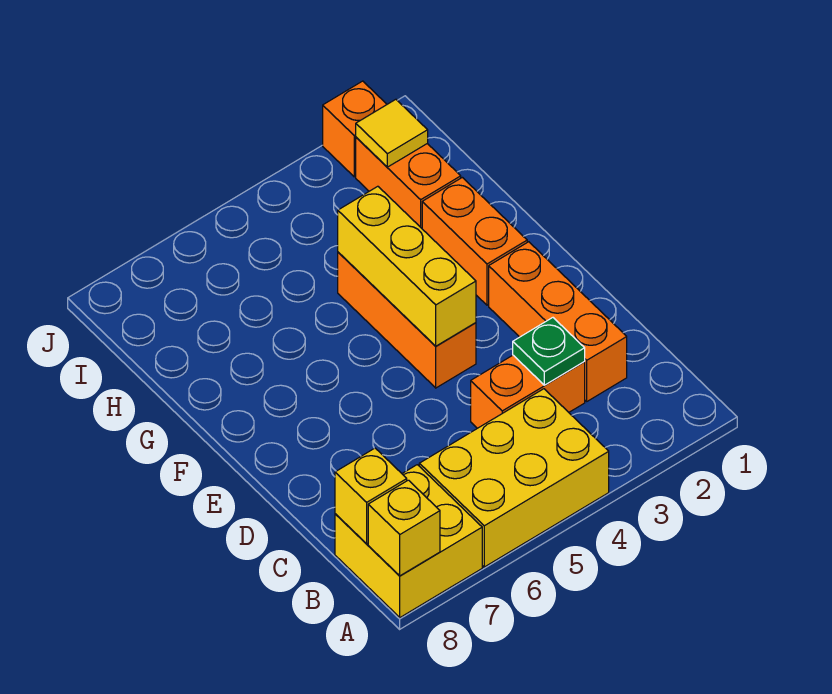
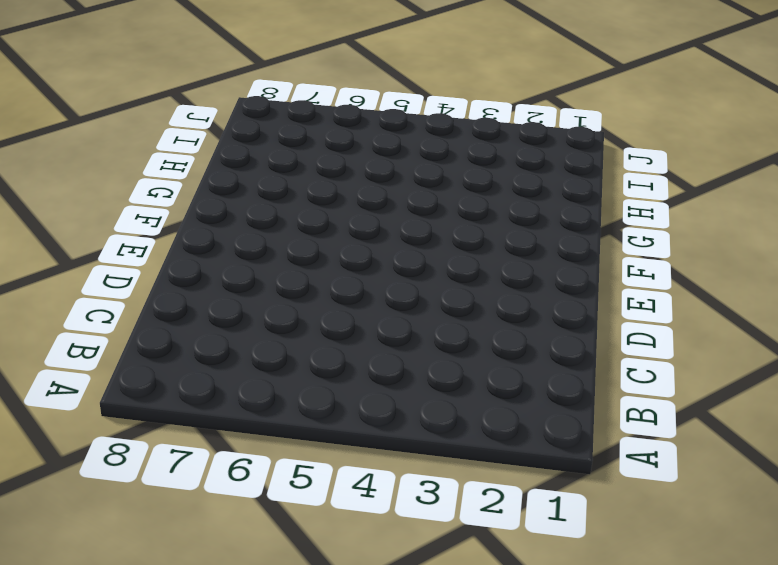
none -> yellow 2x3 brick [419,389,609,567]
none -> yellow 2x2 brick [335,465,482,618]
none -> orange 1x3 brick [489,242,627,401]

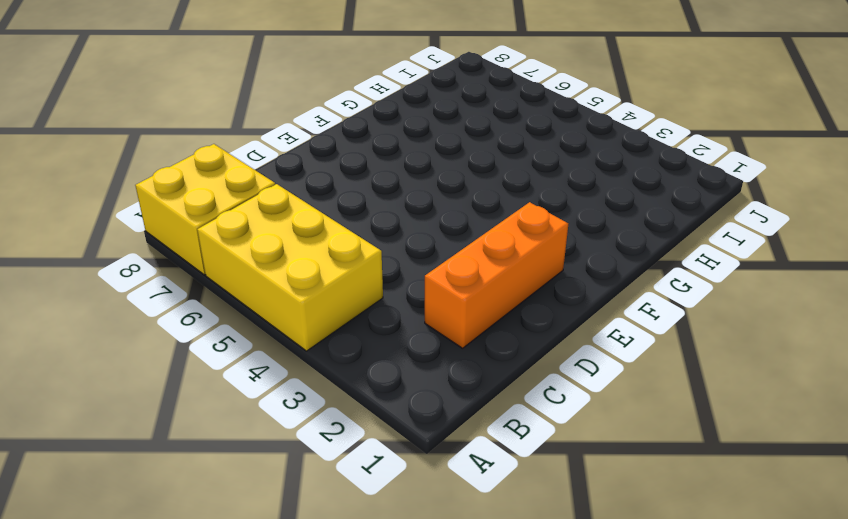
none -> orange 1x2 brick [471,355,585,428]
none -> orange 1x3 brick [338,252,476,388]
none -> orange 1x2 brick [422,177,527,305]

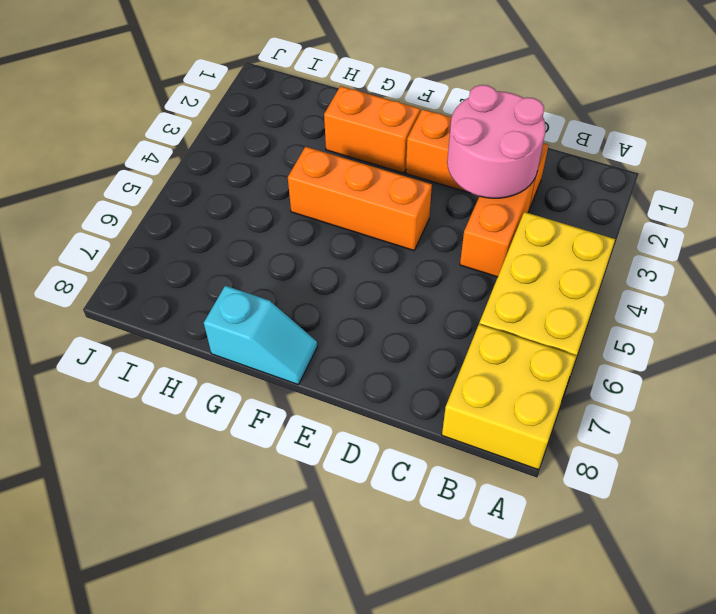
pink 2x2 round brick [447,85,546,198] -> green 1x1 plate [513,318,585,385]
cyan 1x2 slope [204,286,317,385] -> none
none -> orange 1x2 brick [356,137,461,228]
none -> orange 1x1 brick [323,81,387,177]
none -> yellow 1x1 brick [368,480,440,576]

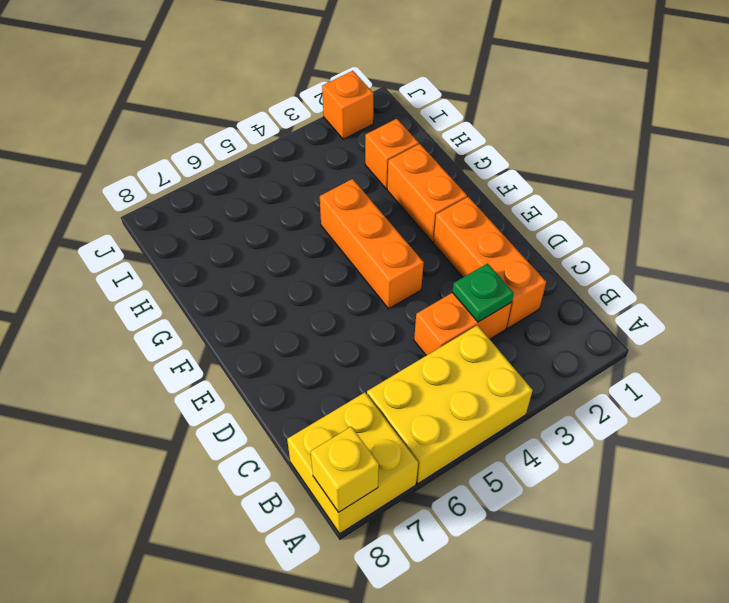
orange 1x1 brick [365,119,419,189] -> orange 1x2 brick [356,137,461,228]
none -> yellow 1x1 brick [335,448,407,544]
none -> yellow 1x3 brick [338,186,476,346]
none -> yellow 1x1 tile [356,99,428,167]

